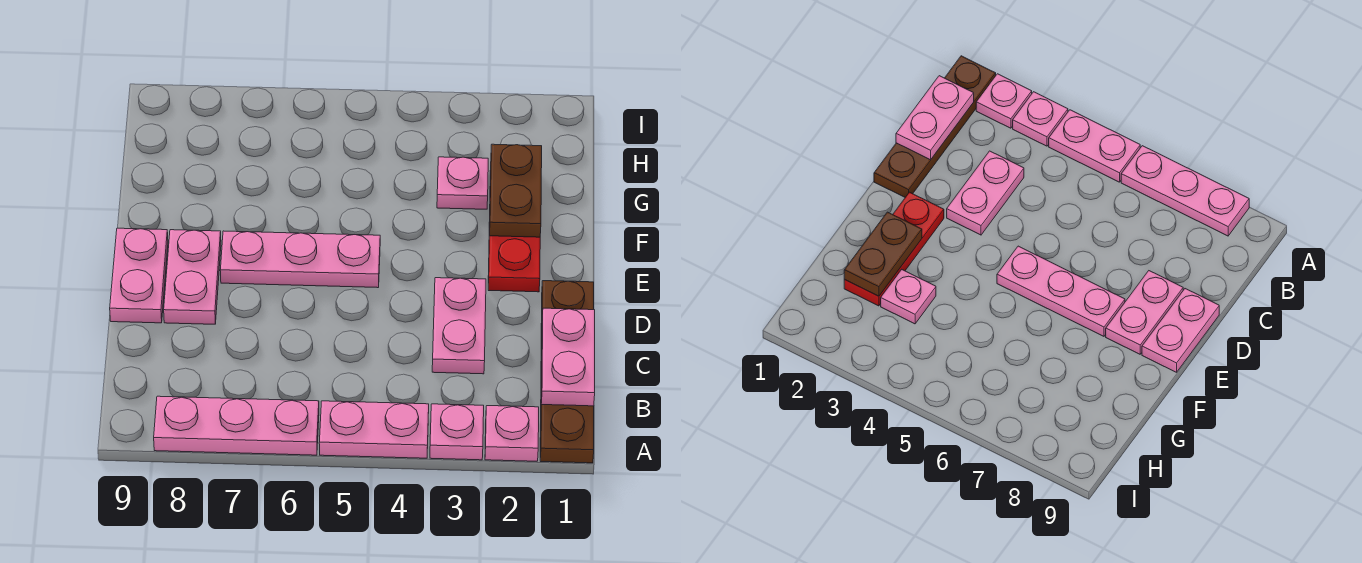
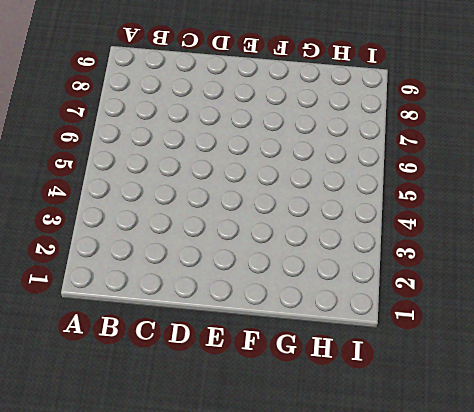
none -> brown 1x4 plate [540,281,594,463]
none -> pink 1x1 plate [485,406,539,461]
none -> pink 1x1 plate [430,404,484,460]

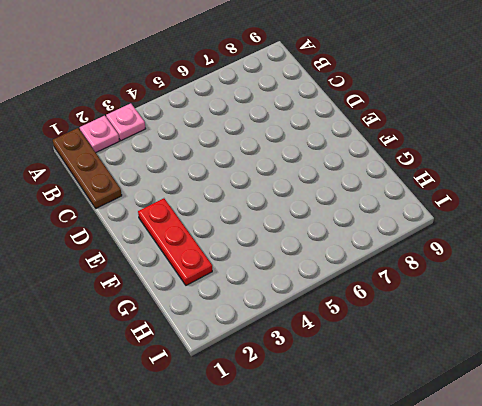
brown 1x3 plate [53,128,122,208] -> brown 1x4 plate [540,281,594,463]
none -> pink 1x2 plate [319,401,429,458]
none -> pink 1x3 plate [154,396,319,455]
none -> pink 1x2 plate [432,278,486,374]

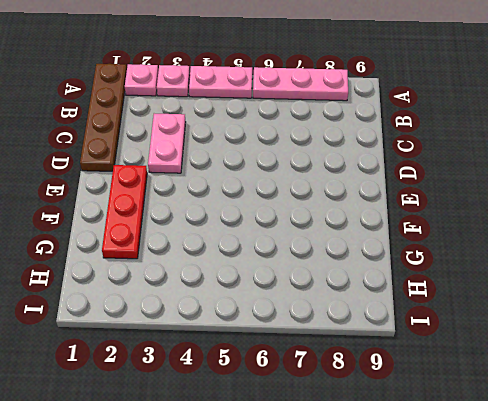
none -> pink 1x2 plate [164,230,221,324]
none -> pink 1x2 plate [110,228,168,323]
none -> pink 1x3 plate [220,231,380,288]

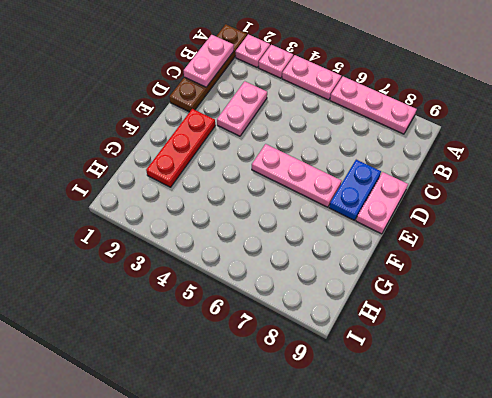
blue 1x2 plate [329,160,381,220] -> pink 1x2 plate [164,230,221,324]
none -> pink 1x1 plate [437,157,488,209]
none -> brown 1x2 plate [490,144,542,237]

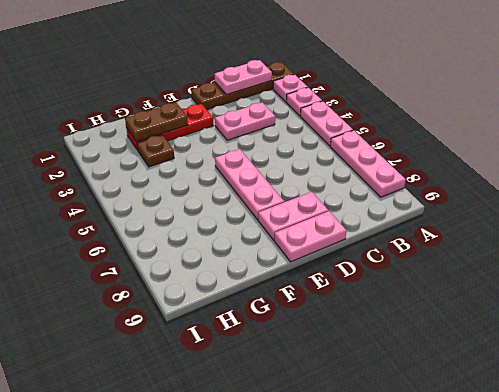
brown 1x1 plate [137,135,174,167] -> pink 1x1 plate [437,157,488,209]

